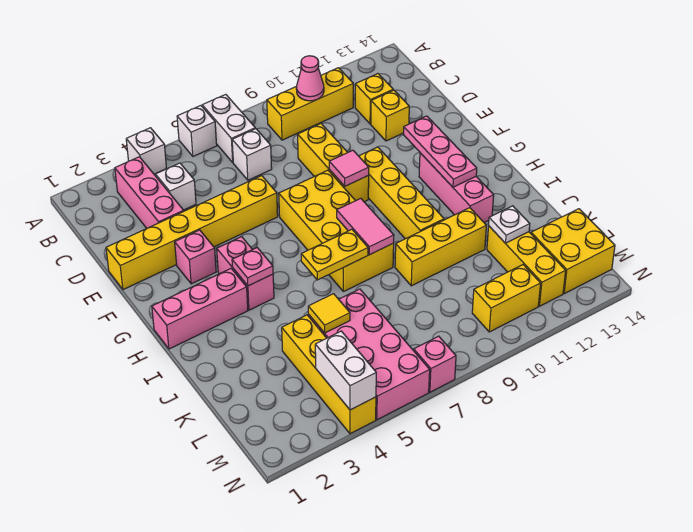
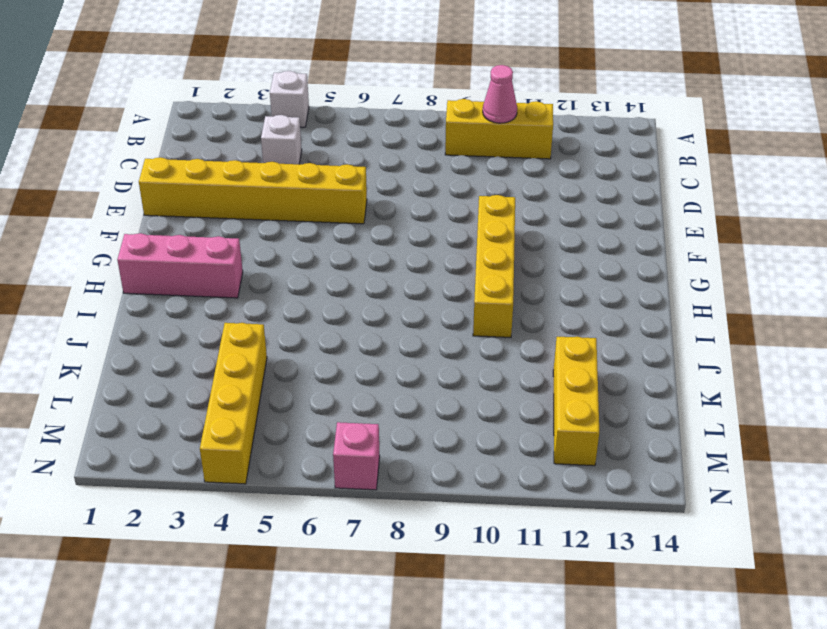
none -> white 1x1 brick [177,106,217,156]
none -> white 1x2 brick [202,94,255,162]
none -> pink 1x3 brick [115,157,184,228]
none -> white 1x1 brick [232,129,272,180]

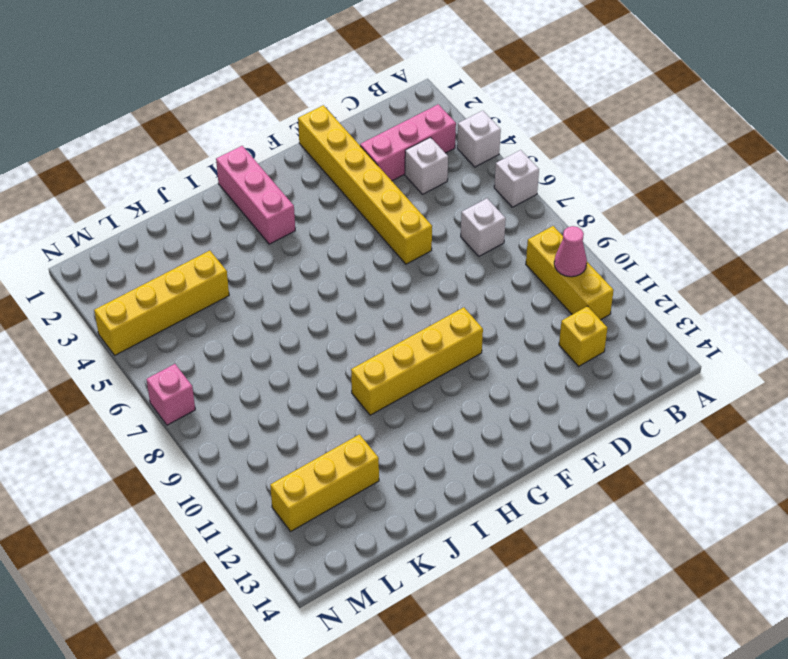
none -> white 1x2 brick [202,94,255,162]
none -> yellow 1x3 brick [298,124,369,202]
none -> yellow 1x1 brick [371,90,409,141]
none -> pink 1x1 brick [175,230,216,284]

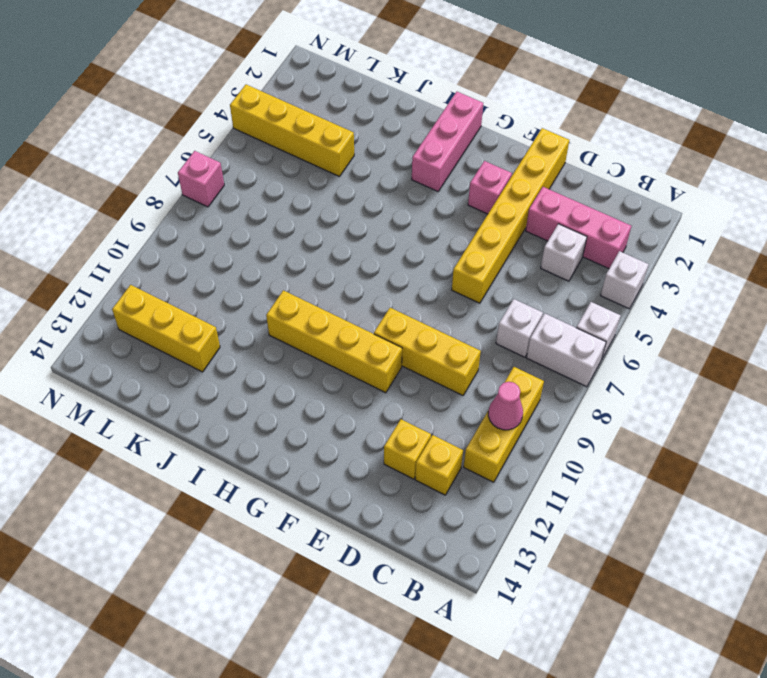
none -> yellow 2x4 brick [279,170,394,292]
none -> pink 1x2 brick [217,237,274,310]
none -> pink 1x3 brick [419,153,494,223]
none -> yellow 1x3 brick [395,208,486,286]

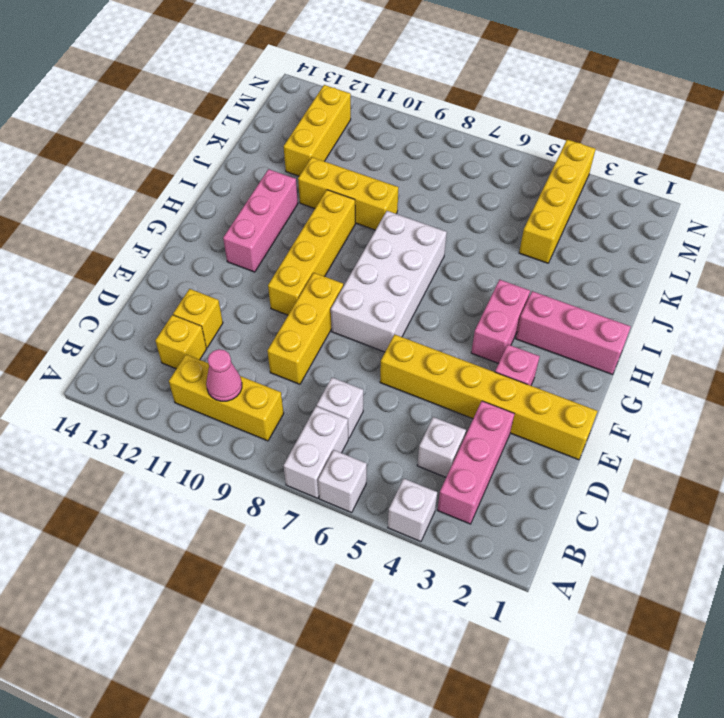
white 2x4 brick [331,211,447,352] -> yellow 2x4 brick [279,170,394,292]
none -> pink 2x4 brick [308,289,430,420]
none -> yellow 2x2 brick [531,209,615,293]
none -> yellow 1x2 brick [472,265,541,332]
none -> pink 1x1 brick [414,336,456,392]

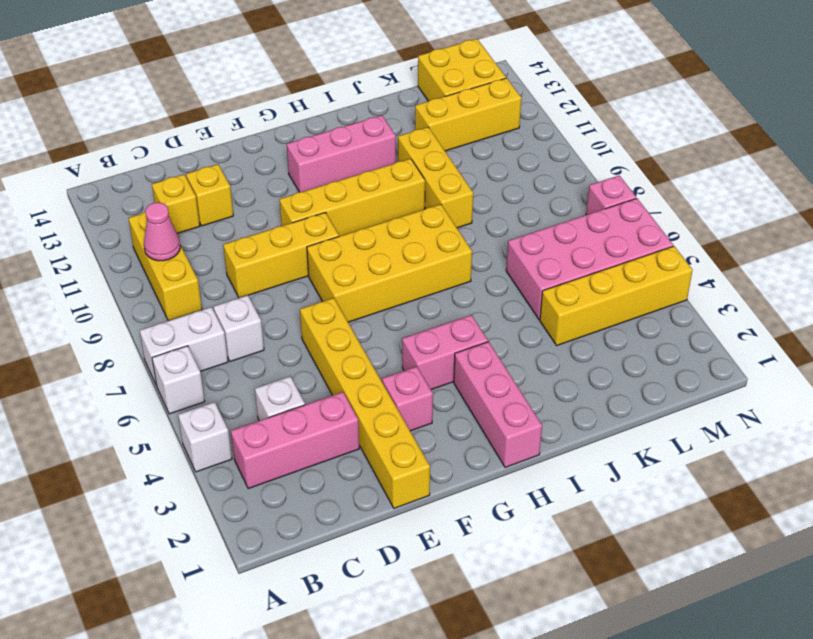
none -> yellow 1x2 brick [472,265,541,332]
none -> pink 1x1 tile [329,150,369,186]
none -> pink 1x3 plate [403,116,477,187]
none -> pink 1x1 plate [232,248,273,286]

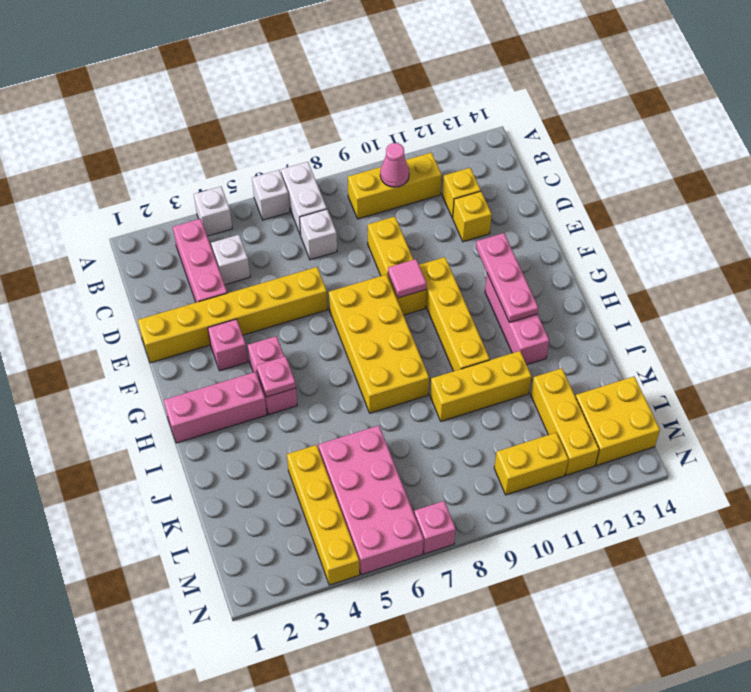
none -> pink 1x2 tile [337,198,394,255]
none -> yellow 1x2 plate [301,229,368,280]
none -> yellow 1x1 tile [308,294,350,333]
none -> white 1x1 plate [489,206,530,243]

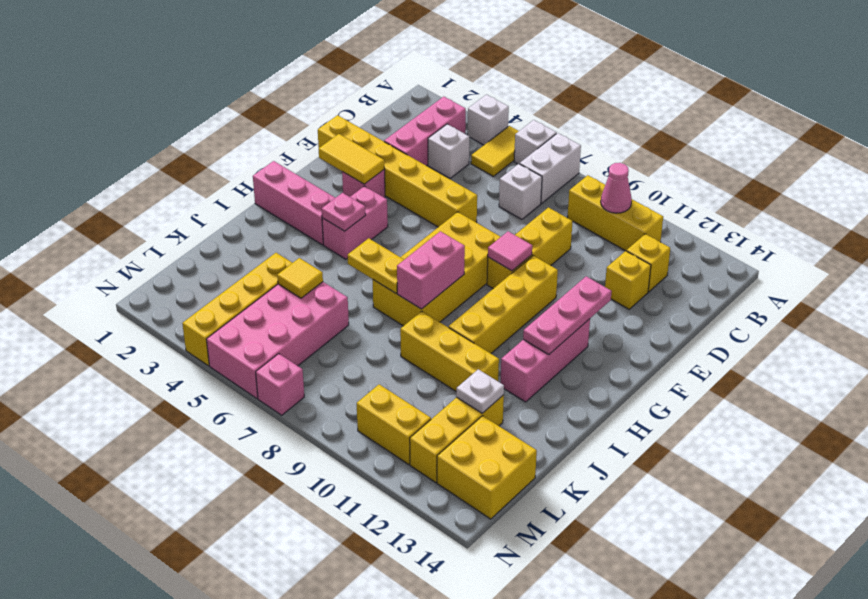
yellow 1x2 tile [471,126,519,176] -> none
yellow 1x2 tile [319,134,384,184] -> none
pink 1x2 brick [397,231,465,309] -> pink 1x2 tile [337,198,394,255]
none -> white 1x2 brick [315,331,376,410]

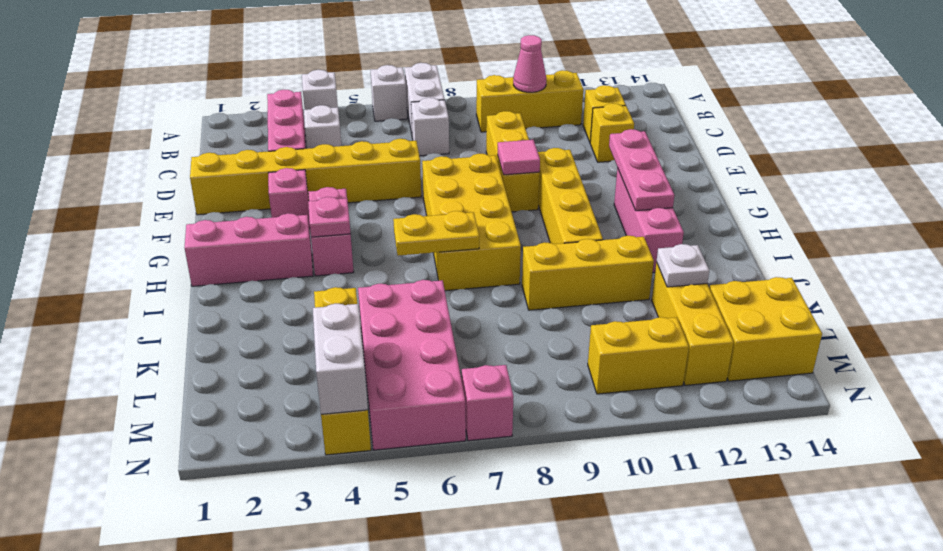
none -> pink 1x2 tile [337,198,394,255]
none -> yellow 1x1 tile [308,294,350,333]

